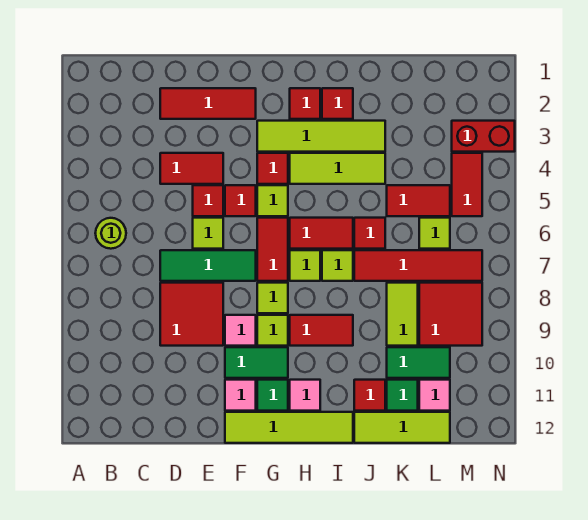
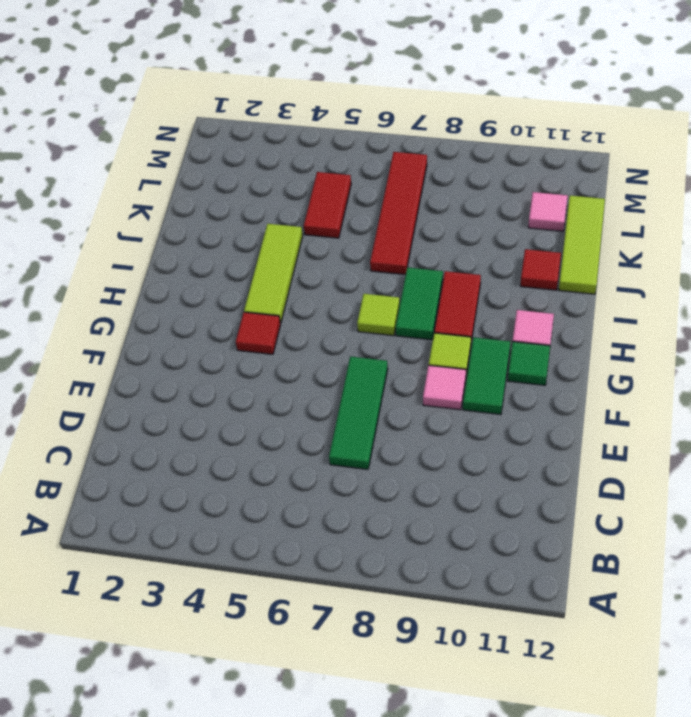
green 1x2 tile [396,267,443,340] -> green 1x2 tile moved to [387,347,450,378]
none -> lime 1x1 round brick [95,218,126,249]
none -> red 1x3 tile [160,88,256,119]
none -> red 1x2 tile [160,153,223,184]
none -> red 2x2 tile [160,283,223,346]

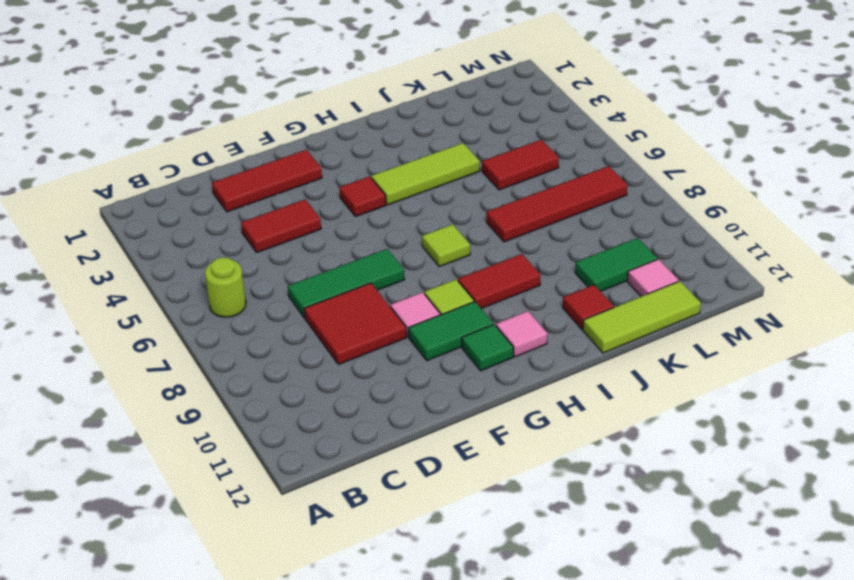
none -> red 1x1 tile [193,185,223,216]
none -> lime 1x1 tile [193,218,223,249]
none -> red 1x1 tile [225,185,256,216]
none -> pink 1x1 tile [225,380,256,411]

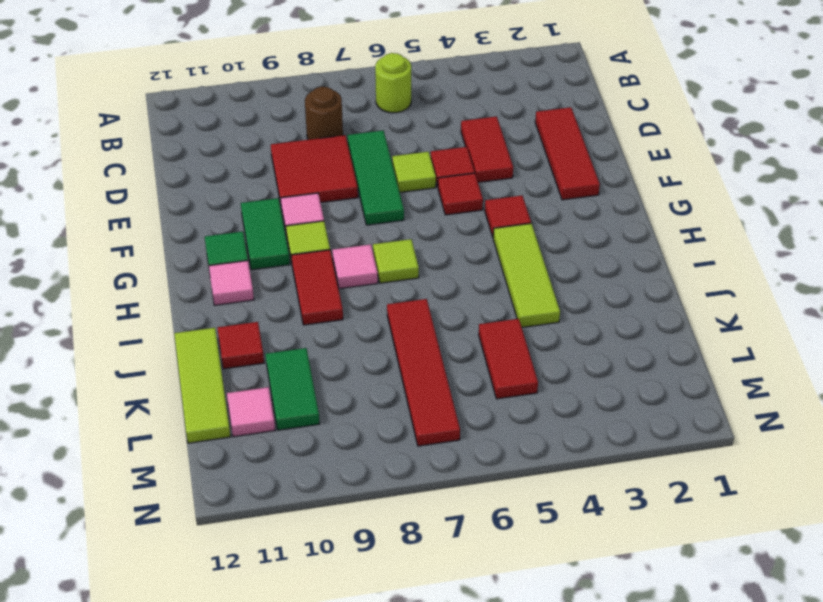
brown 1x1 round brick [305,87,343,140] -> none
pink 1x1 tile [332,244,378,289] -> pink 1x1 tile moved to [225,380,256,411]
none -> lime 1x4 tile [225,412,353,443]
none -> lime 1x4 tile [257,121,385,152]
none -> lime 1x1 tile [257,185,288,216]
none -> red 1x2 tile [257,218,288,281]

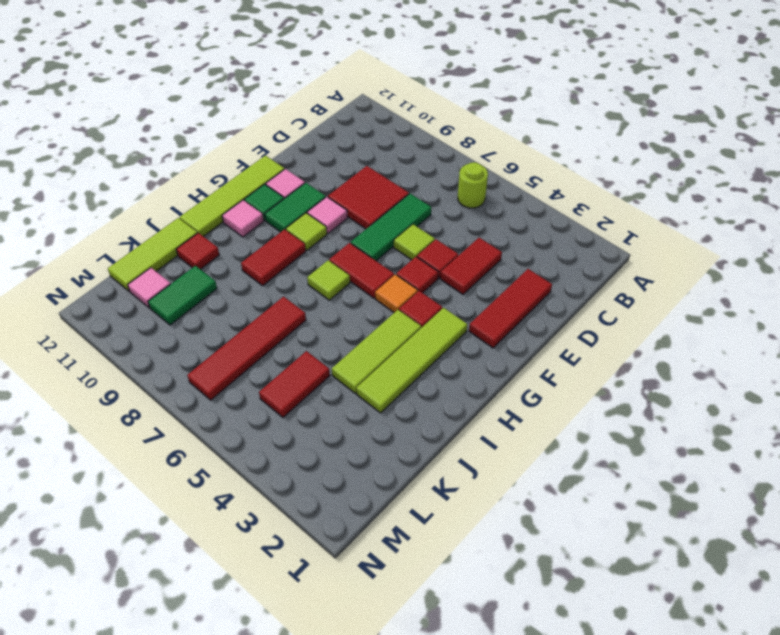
orange 1x1 tile [375,274,418,313] -> lime 1x1 tile [257,185,288,216]
none -> lime 1x1 tile [257,283,288,313]
none -> red 1x1 tile [290,88,320,119]
none -> red 1x2 tile [290,218,353,249]
none -> red 1x1 tile [322,88,353,119]

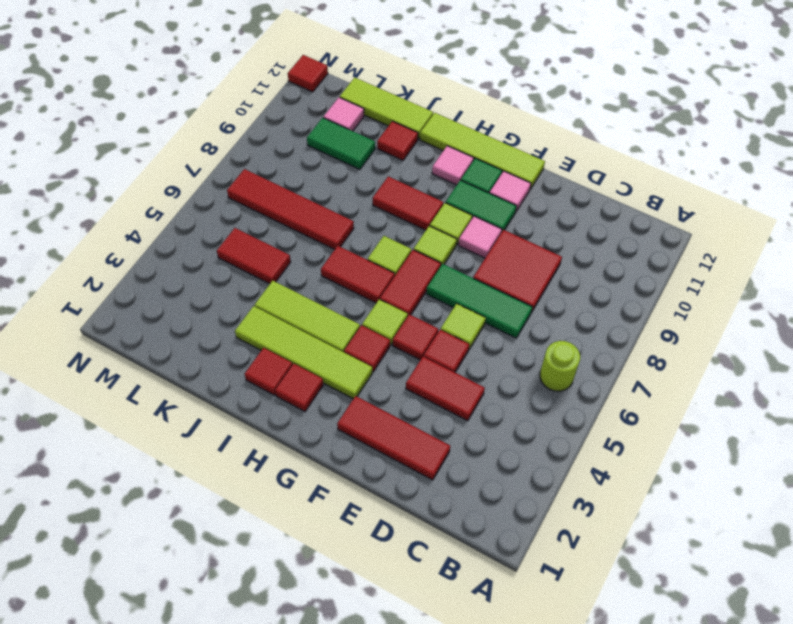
red 1x1 tile [288,55,328,92] -> red 1x1 tile moved to [354,218,385,249]
none -> lime 1x1 tile [322,250,353,281]
none -> lime 1x2 tile [387,283,418,346]
none -> green 1x1 tile [387,380,418,411]
none -> lime 1x1 tile [419,218,450,249]

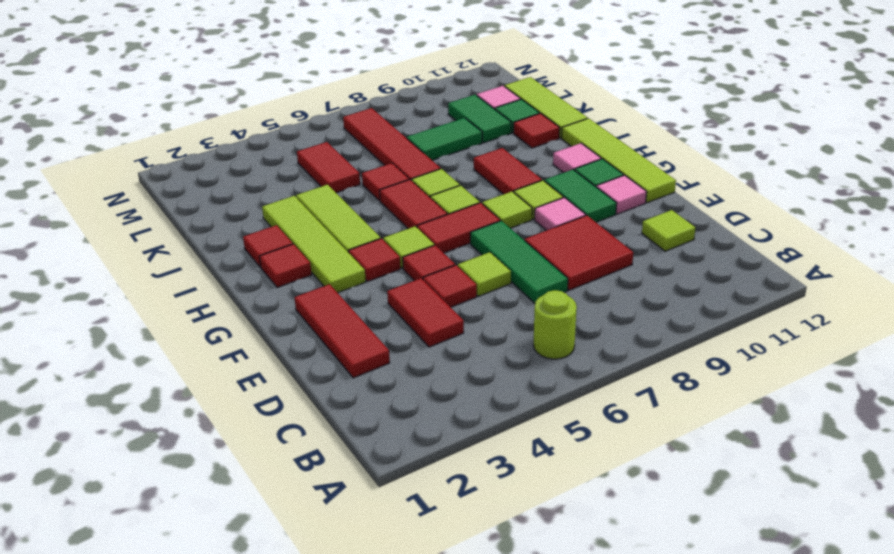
lime 1x1 tile [642,210,695,251] -> lime 1x1 tile moved to [419,218,450,249]
green 1x2 tile [407,118,482,160] -> lime 1x2 tile [387,283,418,346]
none -> red 2x2 tile [419,283,482,346]
none -> red 1x2 brick [452,121,515,152]
none -> red 1x2 tile [452,153,482,216]

